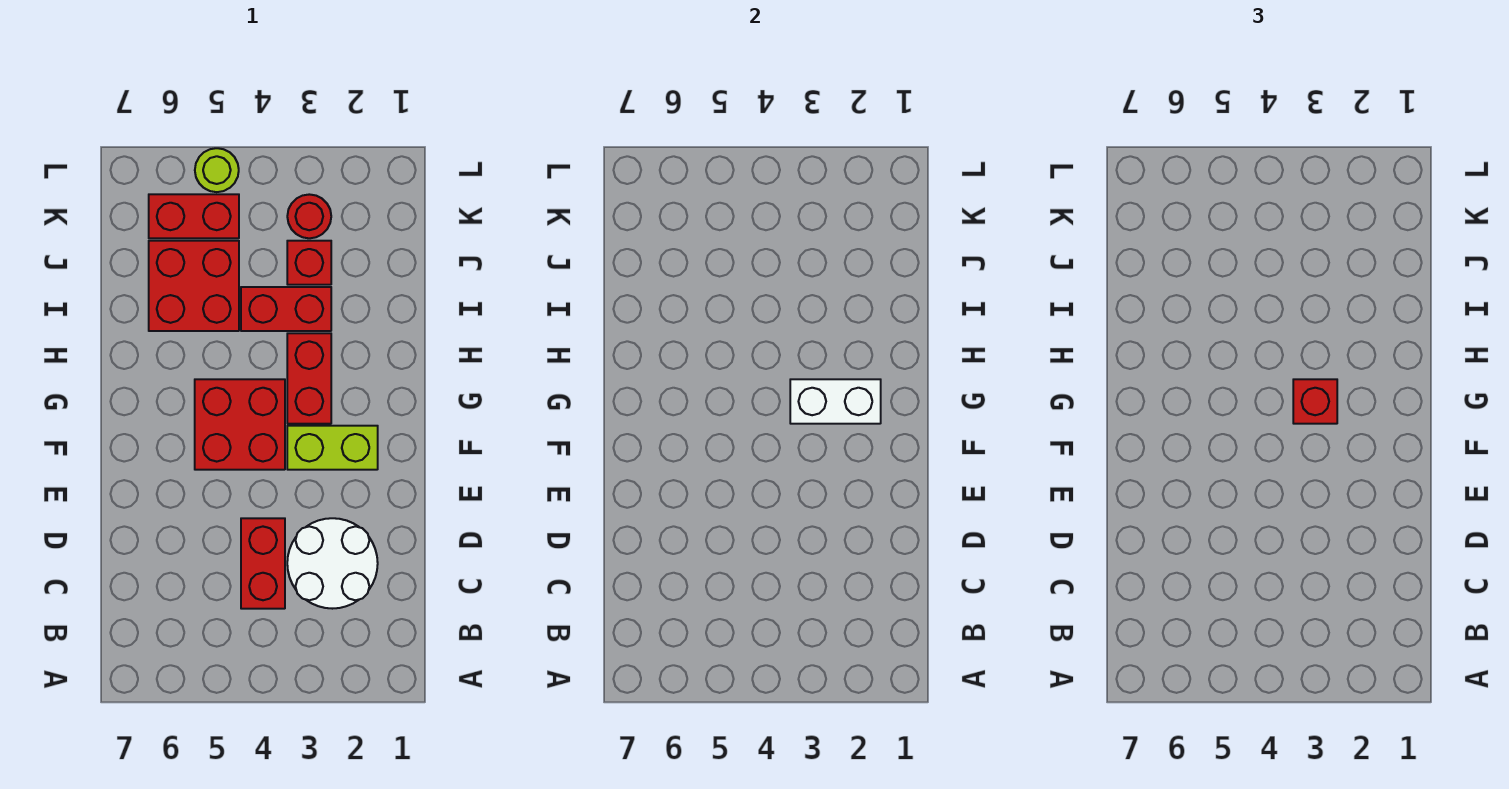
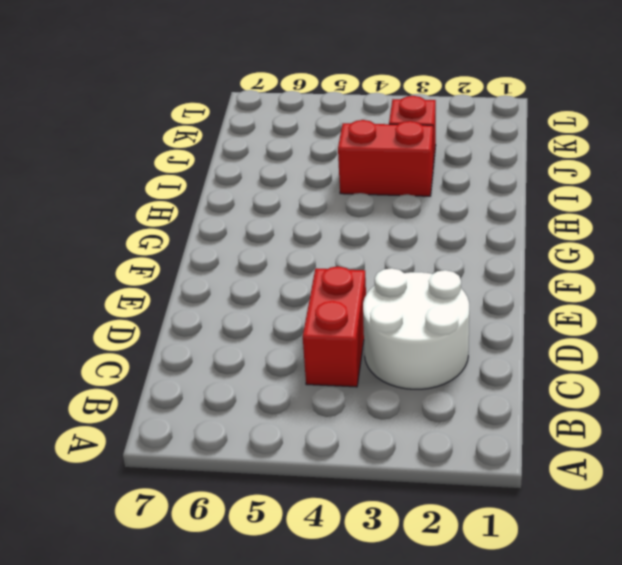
none -> lime 1x2 brick [287,426,378,470]
none -> red 2x2 brick [195,379,285,470]
none -> red 1x2 brick [287,333,331,424]

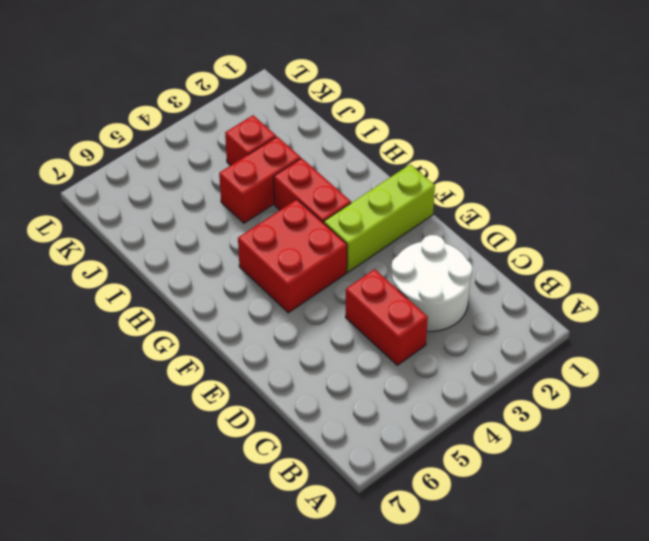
lime 1x3 brick [324,164,435,272] -> lime 1x2 brick [287,426,378,470]
none -> red 2x2 brick [149,241,239,331]
none -> red 1x1 round brick [287,194,331,238]
none -> red 1x2 brick [149,194,239,238]

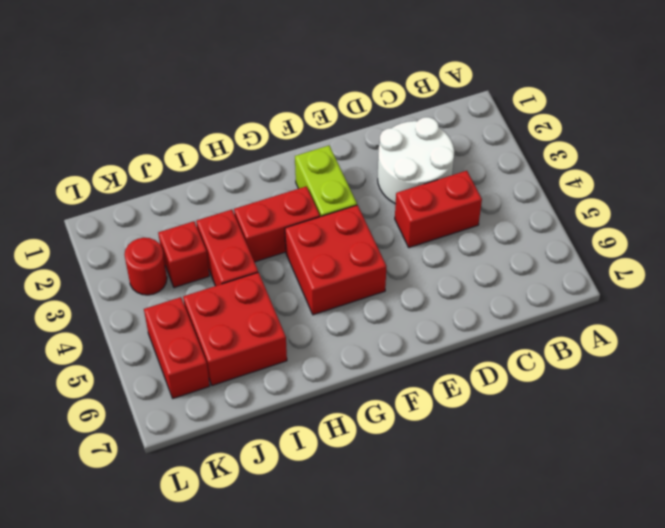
none -> lime 1x1 round brick [195,148,239,192]
none -> white 1x2 brick [790,379,881,424]
none -> red 1x1 brick [1293,379,1337,424]

